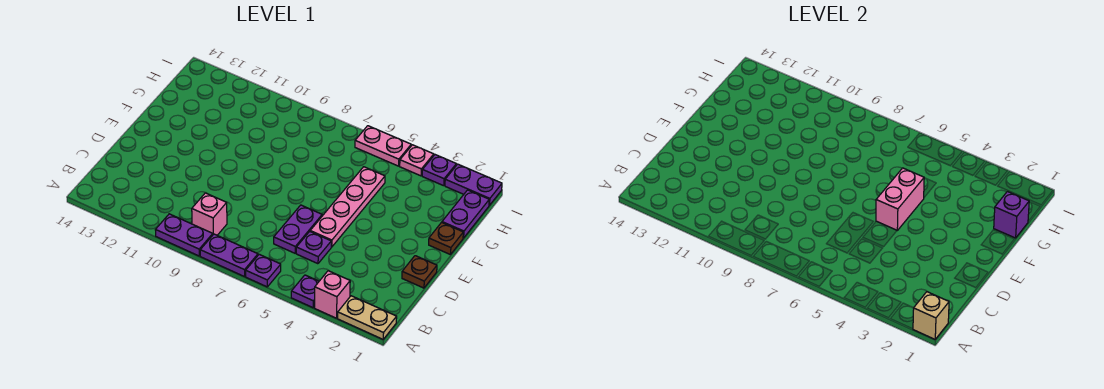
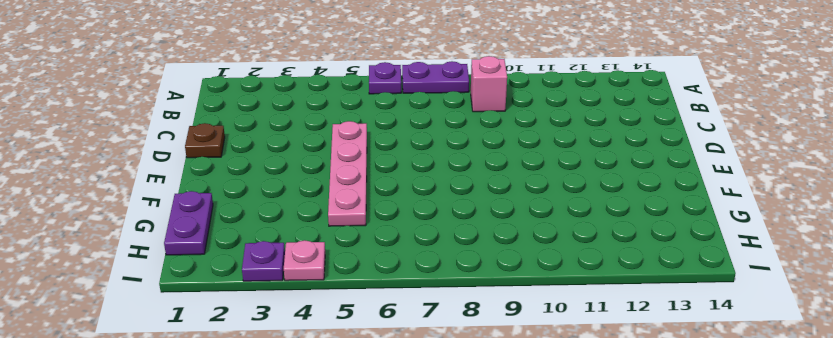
none -> tan 1x2 plate [338,296,397,339]
none -> pink 1x1 brick [315,271,350,318]
none -> purple 1x1 plate [291,275,319,308]

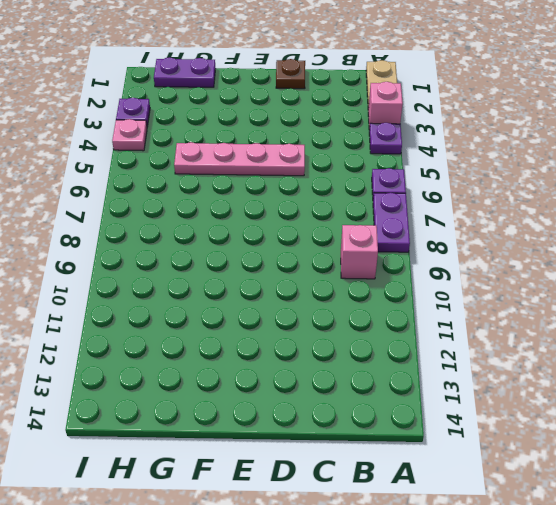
none -> purple 1x2 plate [156,214,213,256]
none -> purple 1x1 plate [296,232,331,264]
none -> purple 1x2 plate [274,205,322,253]

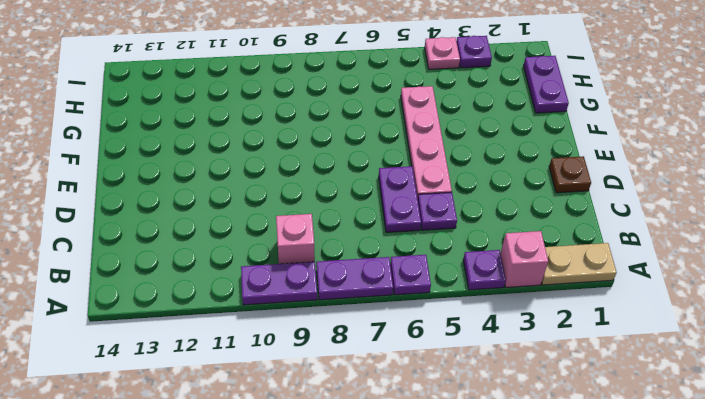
none -> brown 1x1 plate [429,223,463,255]
none -> purple 1x2 plate [445,164,502,205]
none -> pink 1x2 plate [355,126,411,166]

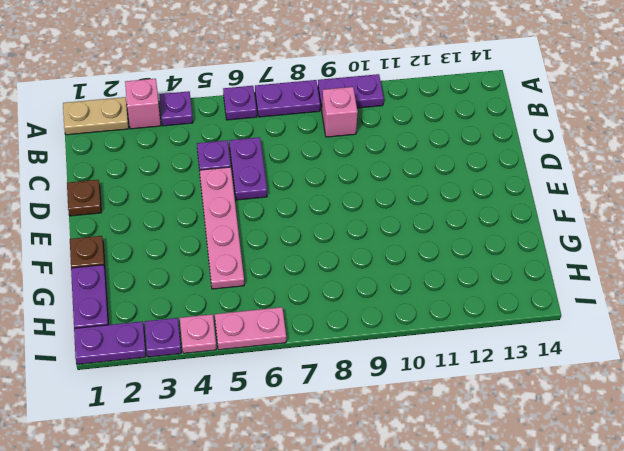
none -> tan 1x1 brick [913,292,949,339]
none -> pink 1x2 brick [876,168,924,230]
none -> purple 1x1 brick [994,192,1029,238]

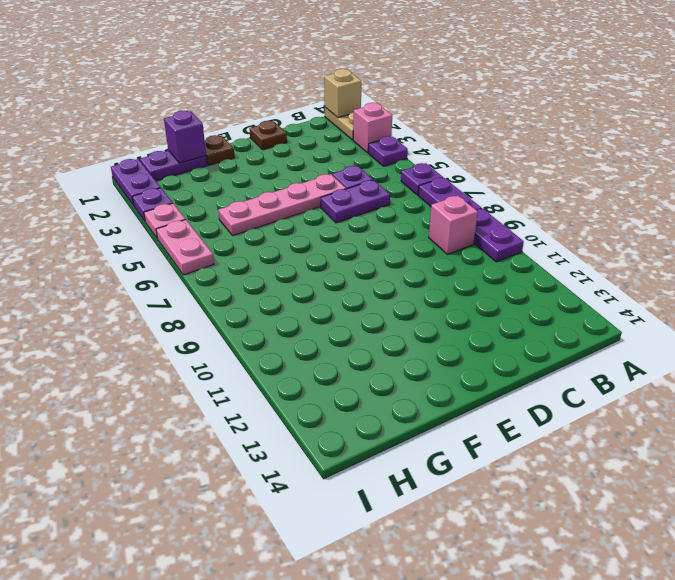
none -> pink 1x2 brick [876,168,924,230]

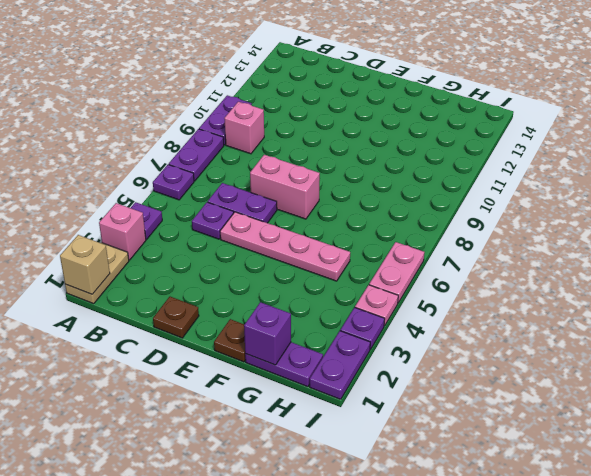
pink 1x2 brick [250,155,320,219] -> pink 1x2 brick moved to [876,168,924,230]

